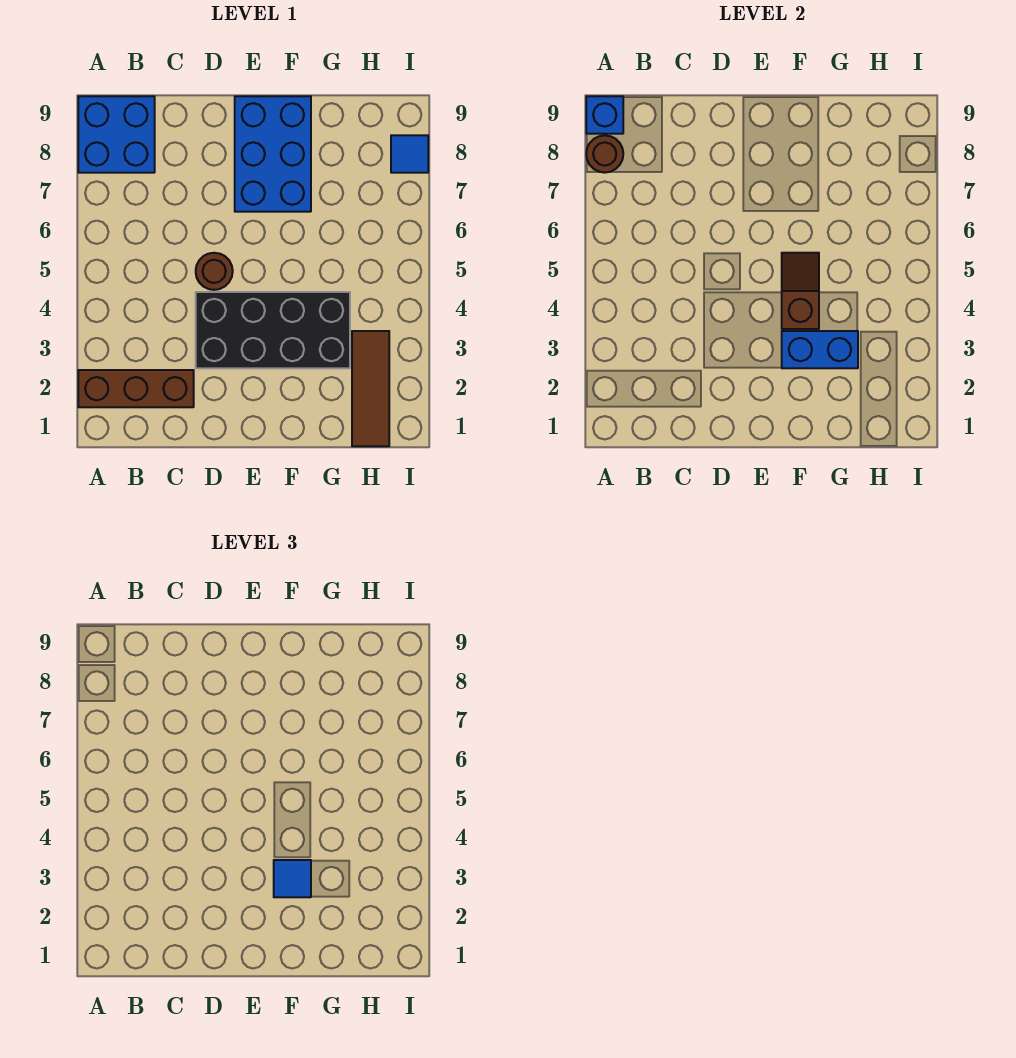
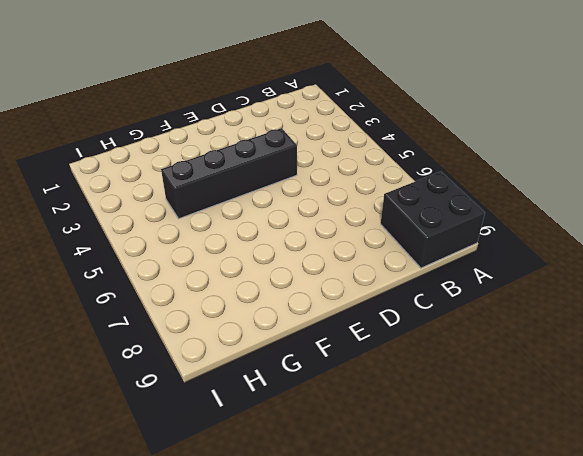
black 2x2 brick [381,171,485,268] -> blue 2x2 brick [78,96,155,173]
black 1x4 brick [161,128,297,219] -> black 2x4 brick [196,292,350,368]
none -> brown 1x3 brick [78,370,194,407]
none -> brown 1x1 round brick [196,253,233,290]
none -> blue 2x3 brick [235,96,311,212]

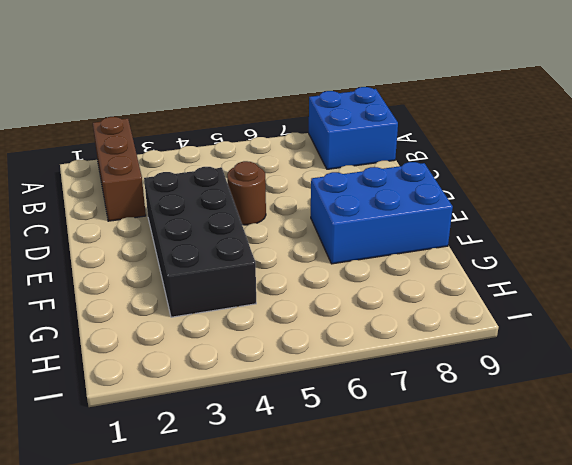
none -> brown 1x3 tile [352,331,389,446]
none -> blue 1x1 tile [391,135,428,173]
none -> brown 1x1 round brick [586,135,623,173]

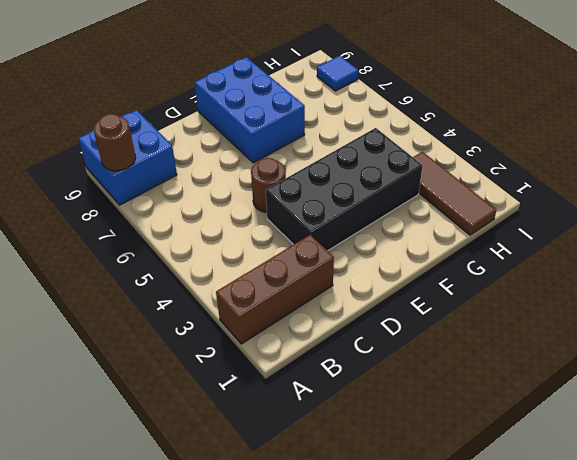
none -> blue 1x1 brick [586,96,623,134]
none -> blue 1x2 brick [782,331,858,368]
none -> brown 1x2 slope [782,253,819,329]

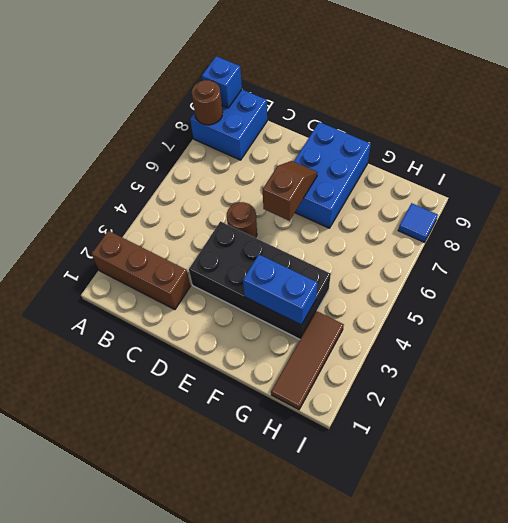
brown 1x2 slope [263,161,318,221] -> brown 1x2 slope moved to [782,253,819,329]
none -> blue 1x1 tile [274,860,311,897]

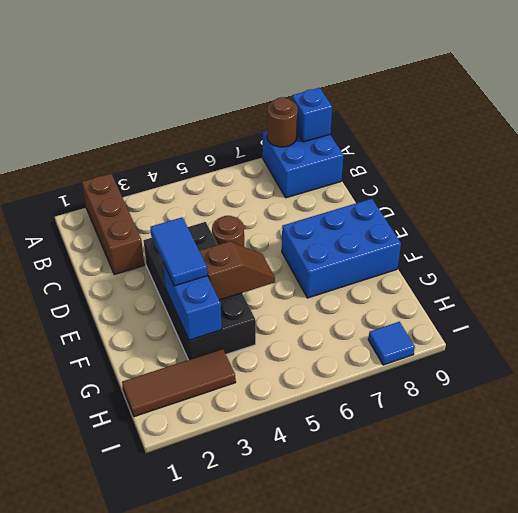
blue 1x2 tile [150,217,207,286] -> blue 1x1 tile [274,860,311,897]

